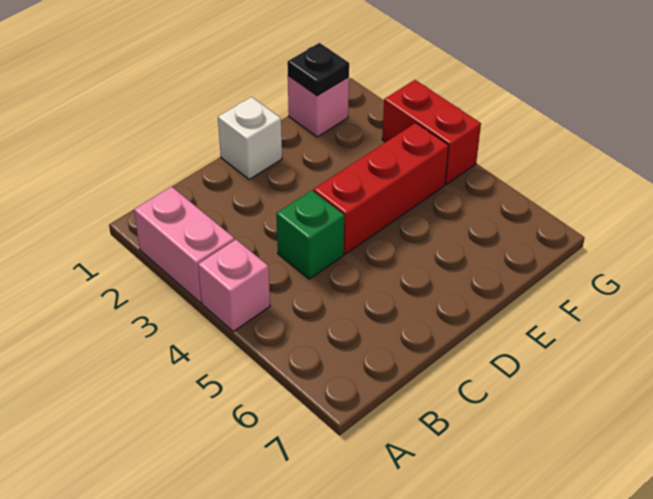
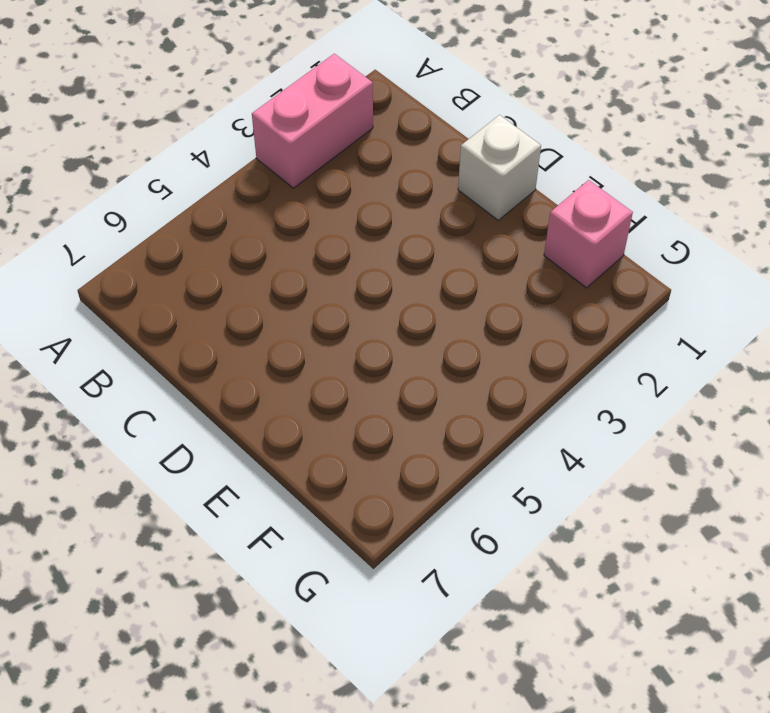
none -> pink 1x1 brick [198,240,270,331]
none -> green 1x1 brick [276,190,344,279]

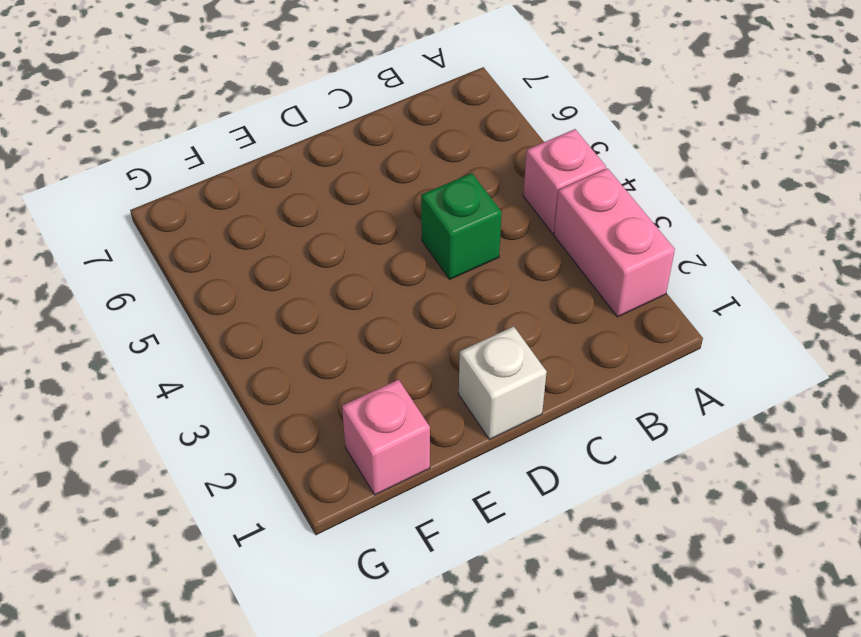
none -> red 1x3 brick [313,123,449,254]
none -> red 1x2 brick [382,80,481,184]

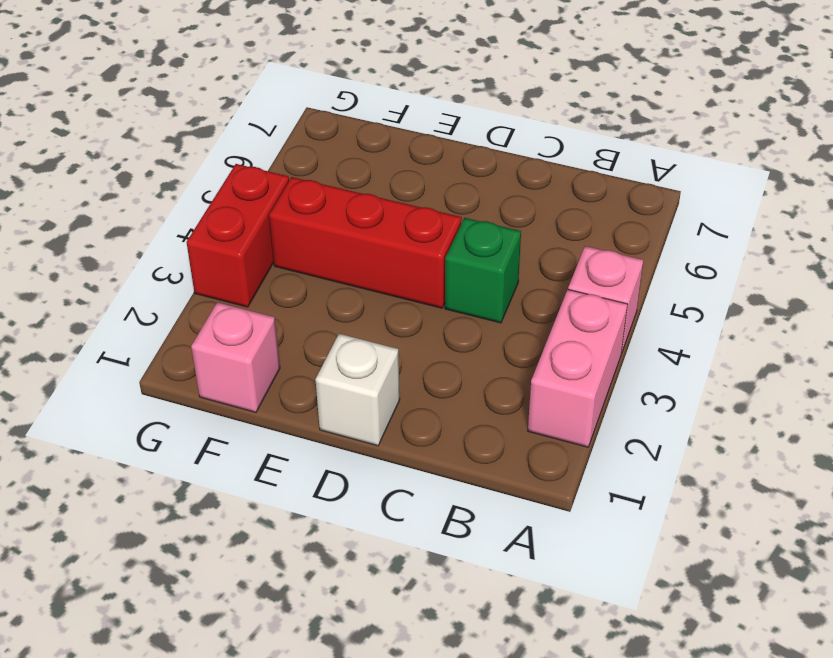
none -> black 1x1 plate [287,43,349,96]

